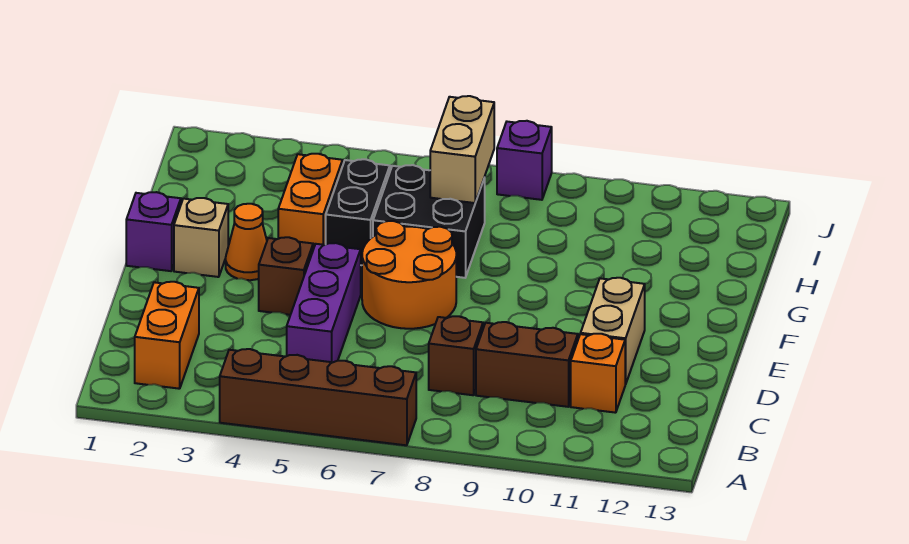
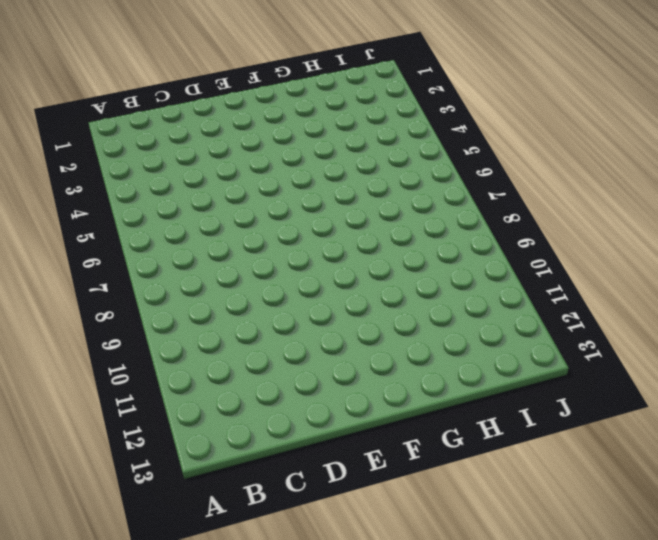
none -> brown 1x4 brick [220,349,416,445]
none -> orange 1x2 brick [135,282,199,389]
none -> purple 1x3 brick [287,243,361,362]

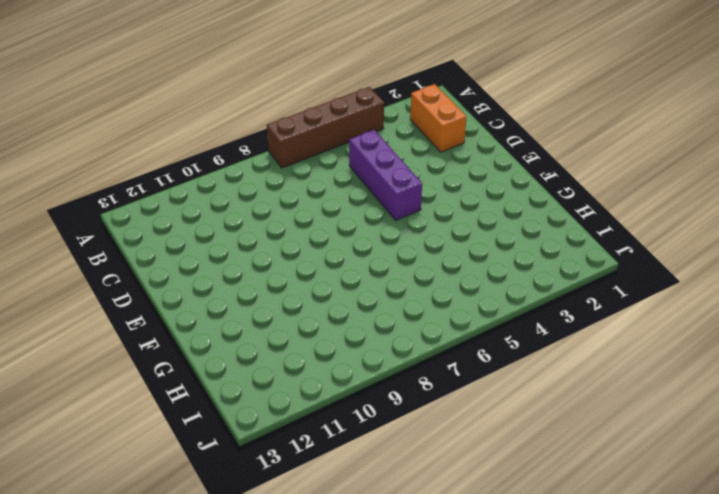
none -> brown 1x1 brick [429,316,483,395]
none -> brown 1x2 brick [476,322,578,407]
none -> orange 1x1 brick [571,334,625,413]

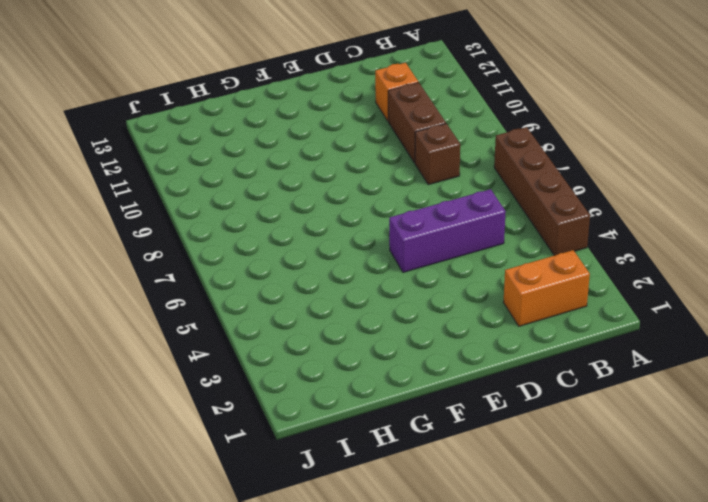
none -> tan 1x2 brick [581,278,645,384]
none -> brown 1x1 brick [259,237,313,315]
none -> orange 2x2 round brick [362,221,456,329]

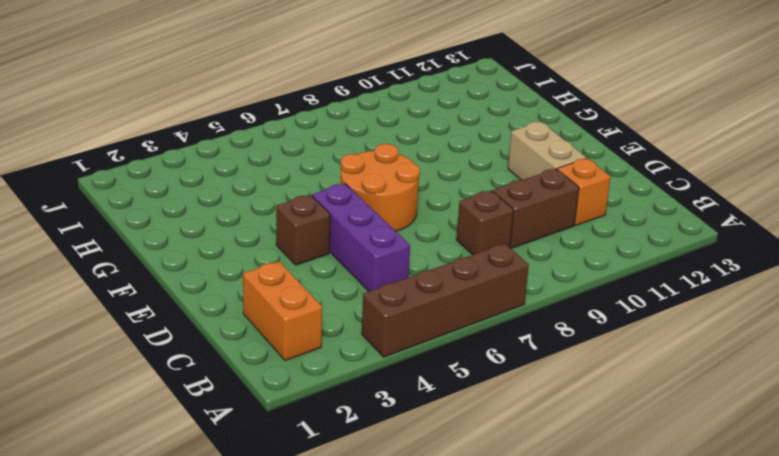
none -> purple 1x1 brick [126,192,181,271]
none -> tan 1x1 brick [174,198,228,277]
none -> orange 1x1 cone [226,204,267,280]

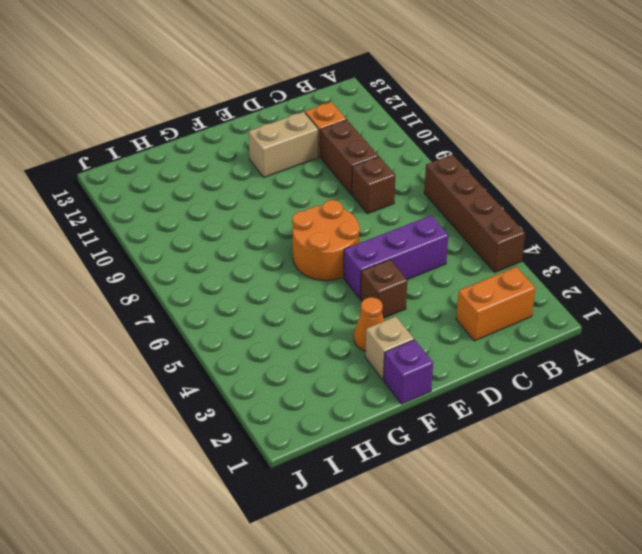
none -> orange 1x2 brick [278,154,343,249]
none -> black 1x2 brick [326,159,390,265]
none -> black 2x2 brick [373,165,485,278]

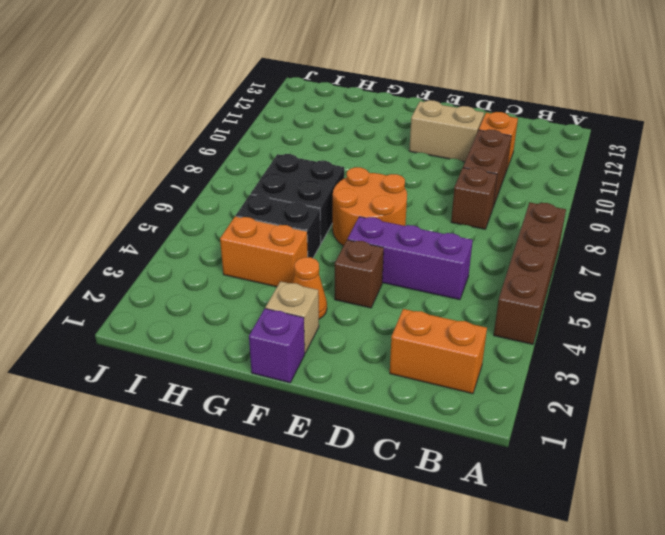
none -> purple 1x1 brick [497,121,552,200]
none -> tan 1x2 brick [430,96,494,203]

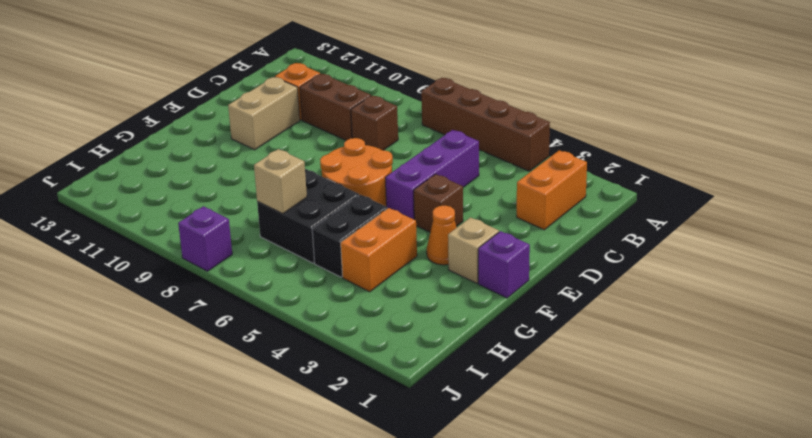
tan 1x1 brick [254,149,307,214] -> tan 1x2 brick [430,96,494,203]

